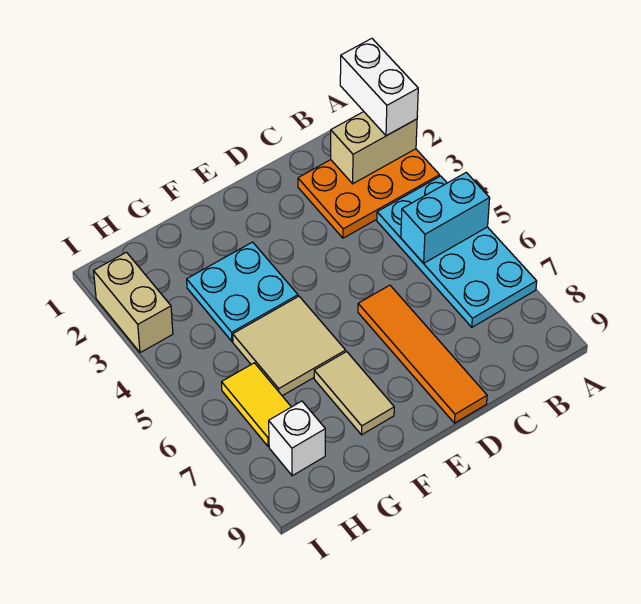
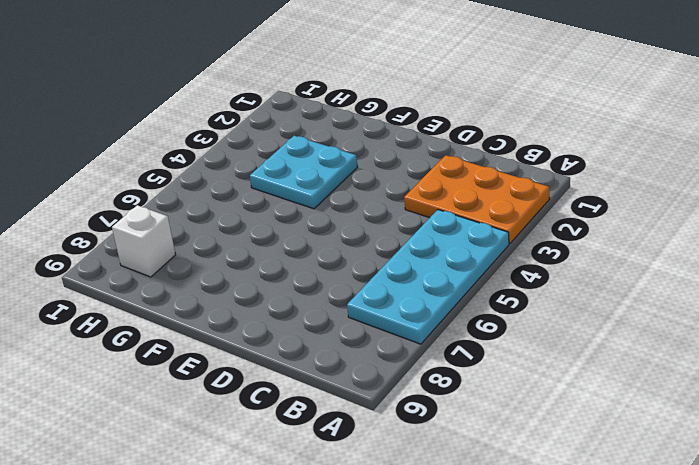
none -> orange 1x4 tile [358,285,487,423]
none -> tan 2x2 tile [233,296,346,396]
none -> tan 1x2 tile [314,352,394,435]

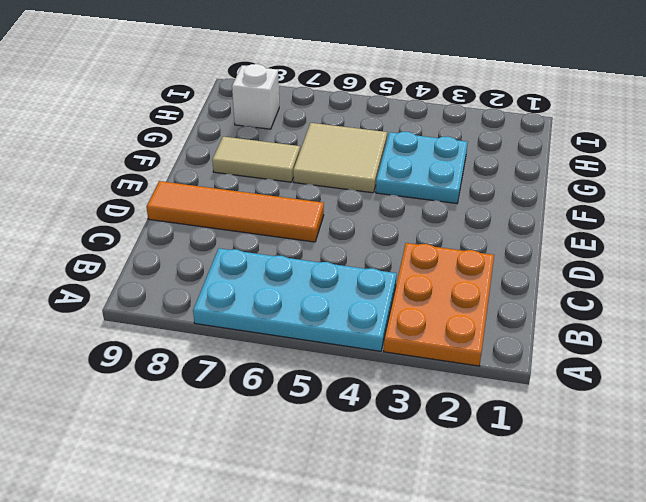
none -> yellow 1x2 tile [222,363,291,446]
none -> tan 1x2 brick [94,252,173,353]
none -> tan 1x2 brick [331,112,417,184]

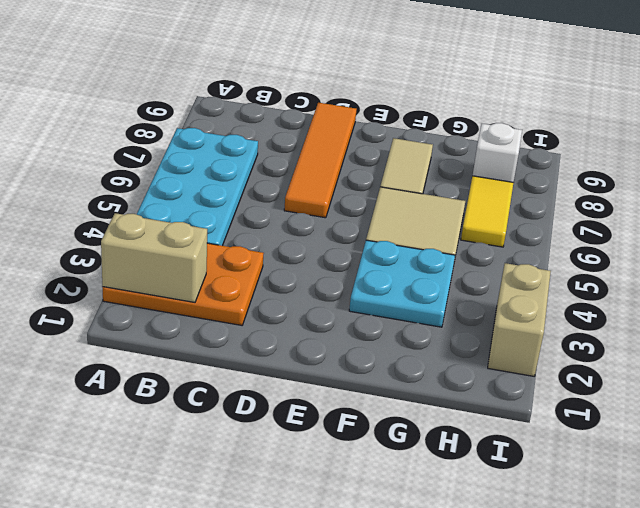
none -> cyan 1x2 brick [401,172,490,263]
none -> white 1x2 brick [340,39,418,136]

